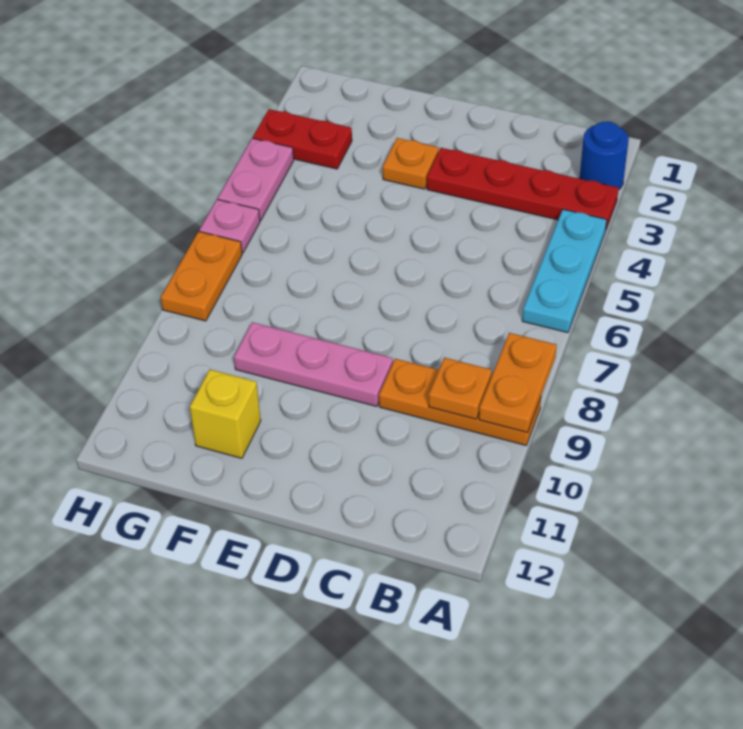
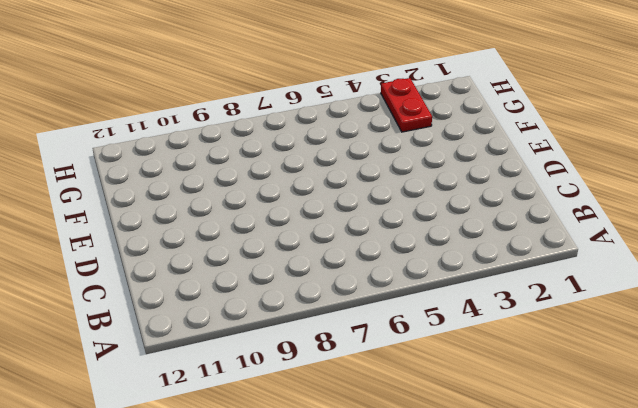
none -> blue 1x1 round brick [579,122,629,190]
none -> red 1x4 plate [427,148,618,229]
none -> cyan 1x3 plate [522,209,607,333]

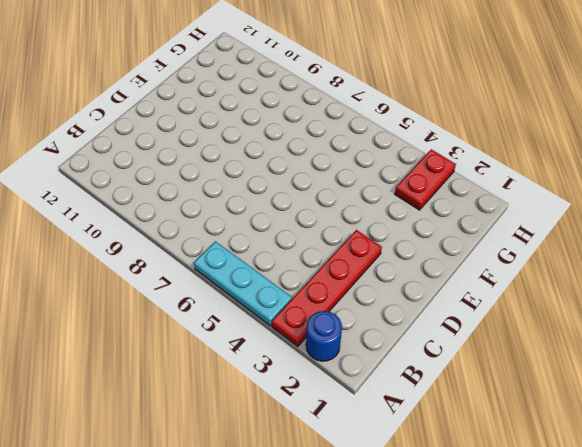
none -> orange 1x3 plate [379,359,541,445]
none -> pink 1x3 plate [234,322,393,406]
none -> orange 1x1 plate [383,138,439,189]

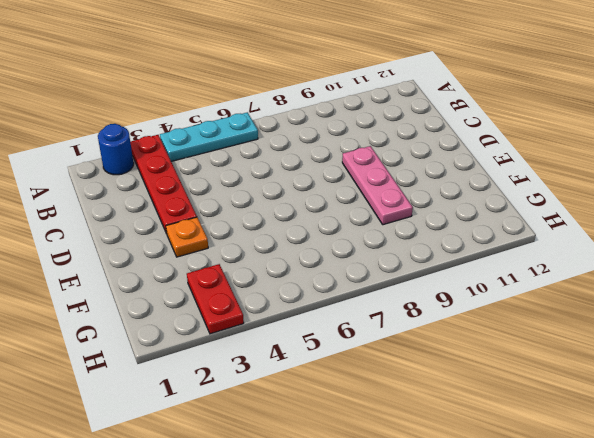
none -> orange 1x3 plate [379,359,541,445]
none -> yellow 1x1 brick [190,370,261,458]
none -> pink 1x2 plate [218,138,294,221]

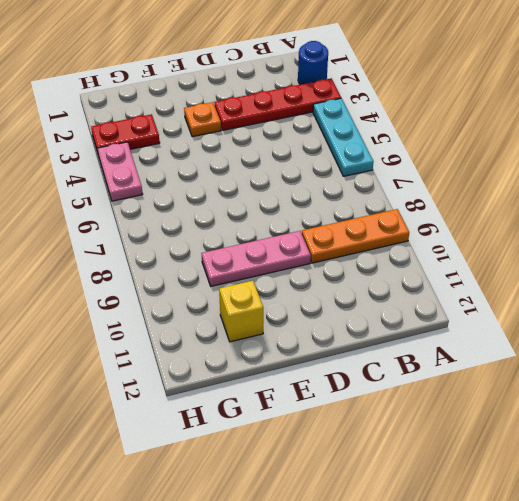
none -> pink 1x1 plate [199,199,260,253]
none -> orange 1x2 plate [161,232,242,321]
none -> orange 1x2 plate [479,333,557,433]

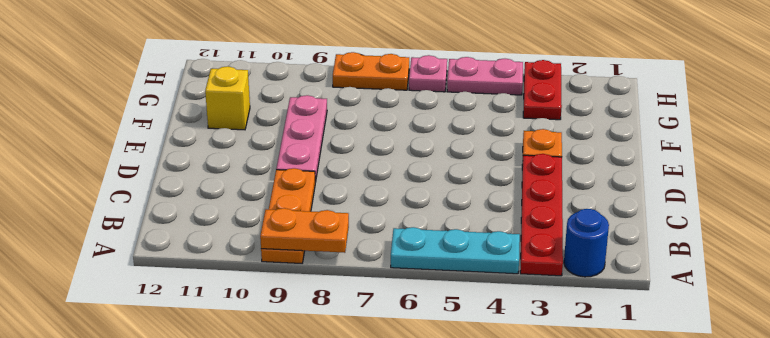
none -> orange 1x1 plate [429,358,492,419]

